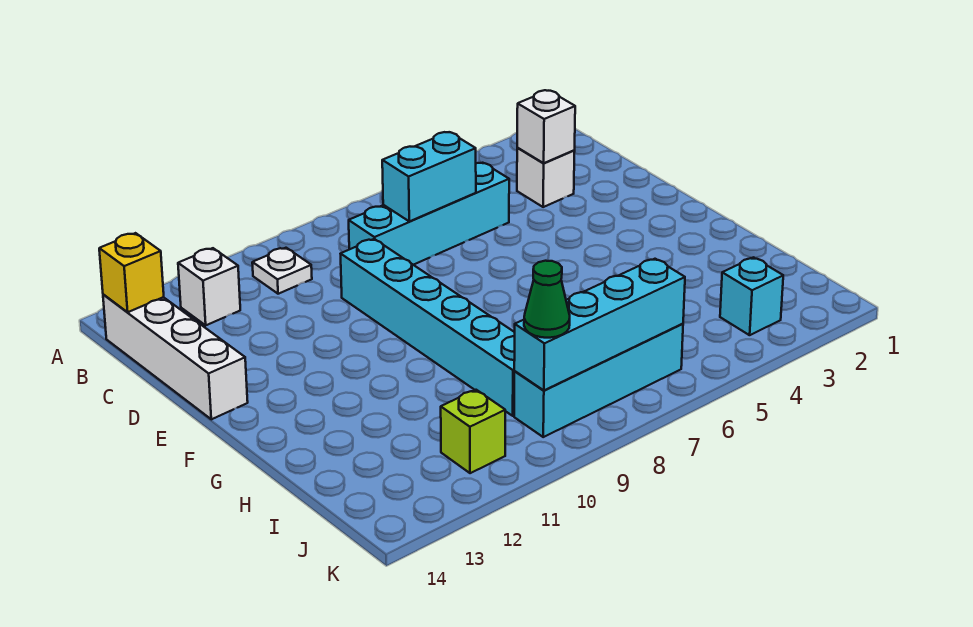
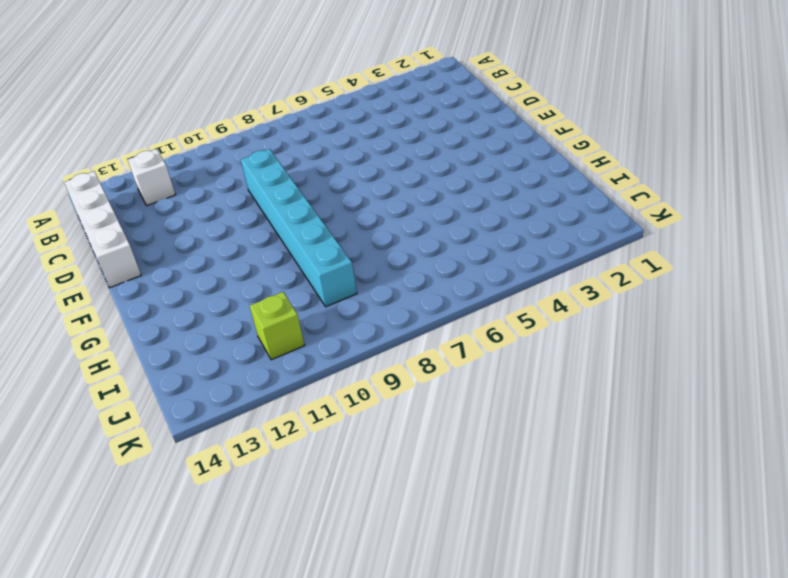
none -> white 1x1 plate [252,248,312,294]
none -> white 1x1 brick [517,148,575,207]
none -> cyan 1x4 brick [349,163,509,265]

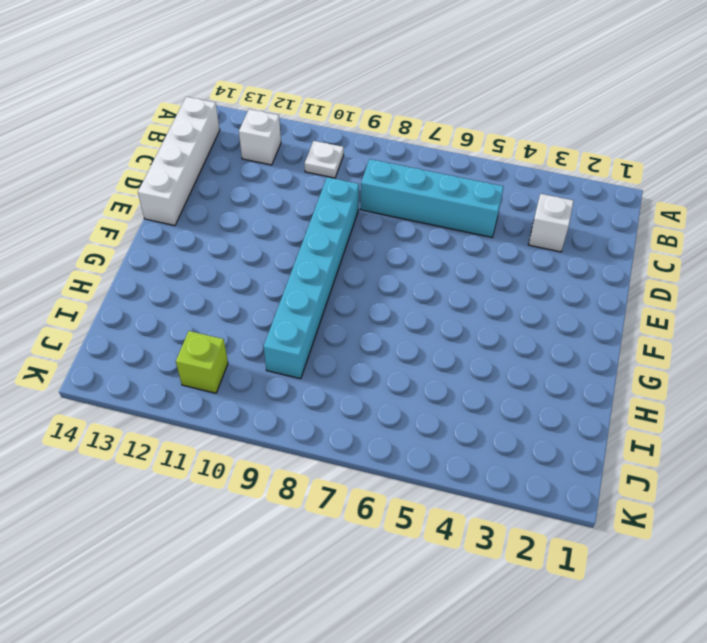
none -> cyan 1x1 brick [720,257,783,335]
none -> cyan 1x4 brick [514,324,683,437]
none -> yellow 1x1 brick [99,233,164,312]

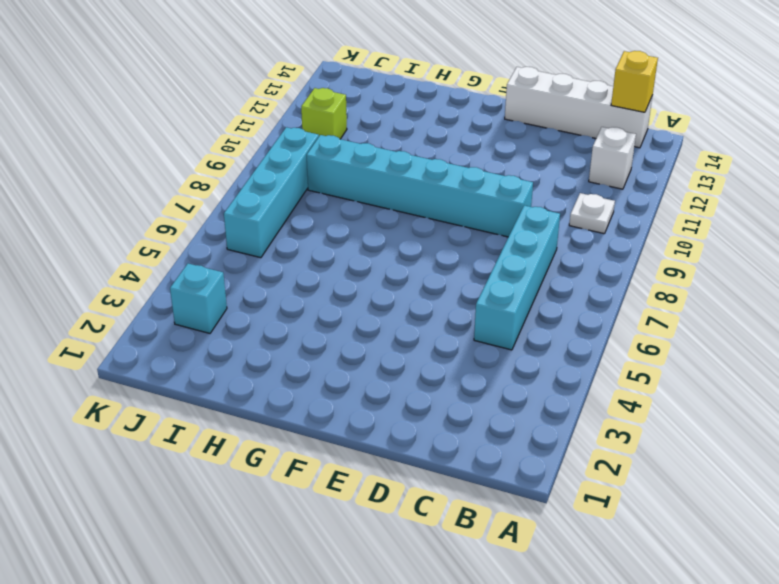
none -> white 1x1 brick [517,148,575,207]
none -> white 1x1 brick [517,90,575,163]
none -> cyan 1x2 brick [382,132,476,221]

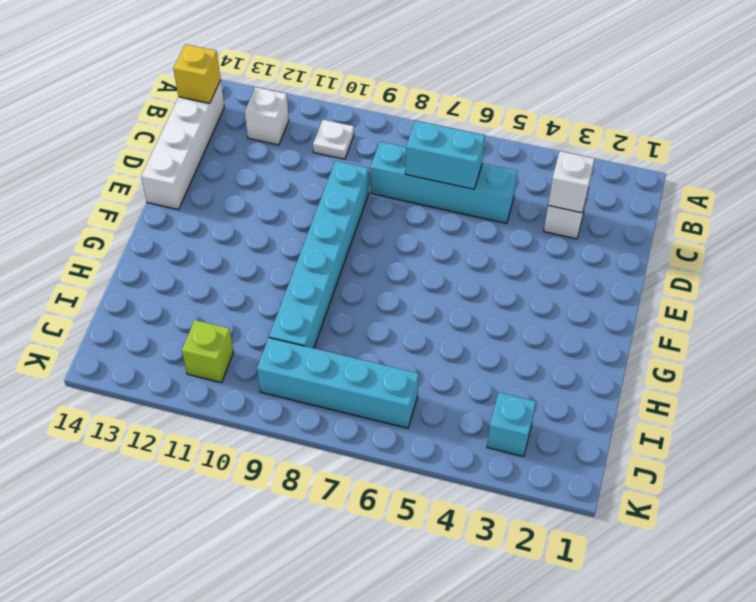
none -> cyan 1x4 brick [514,259,685,390]
none -> green 1x1 cone [524,261,570,338]

